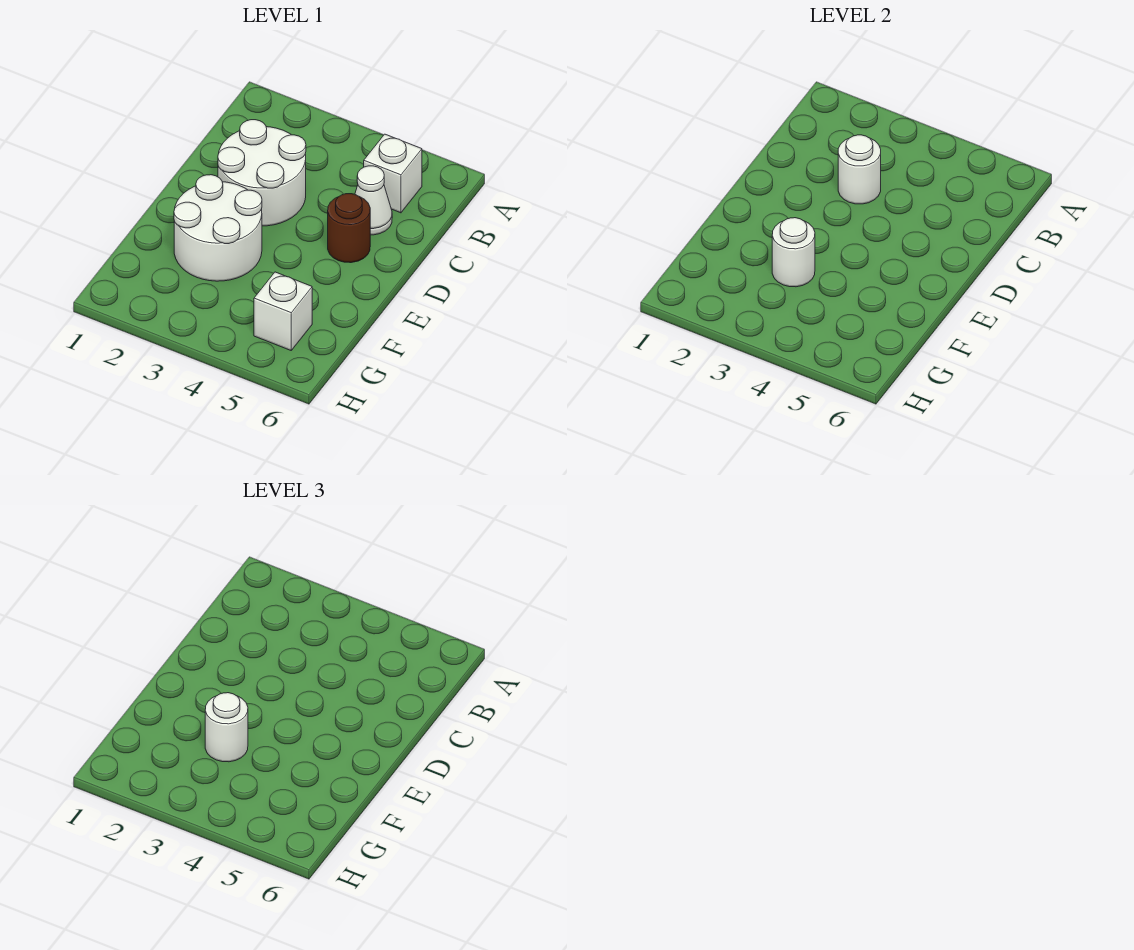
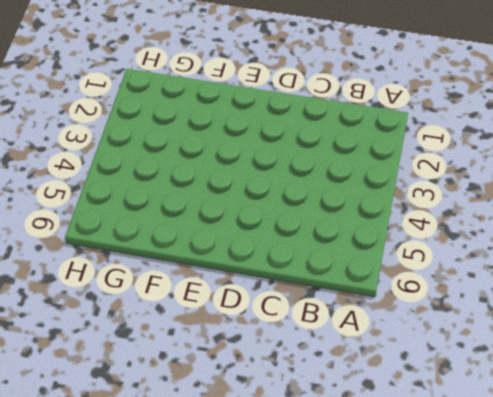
none -> white 1x1 brick [364,134,422,213]
none -> white 2x2 round brick [218,120,306,226]

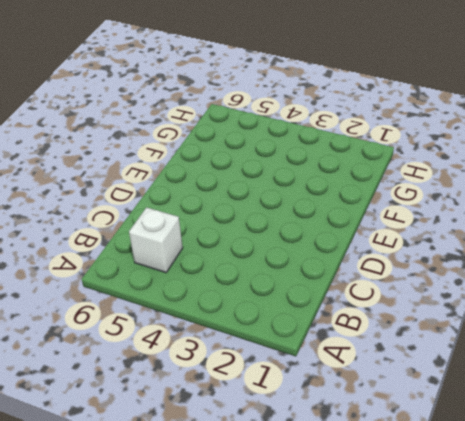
none -> white 2x2 round brick [218,120,306,226]
none -> white 1x1 cone [355,166,392,235]

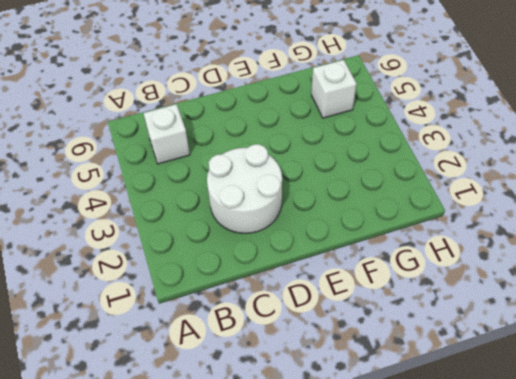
none -> white 1x1 cone [355,166,392,235]
none -> brown 1x1 round brick [328,194,370,263]

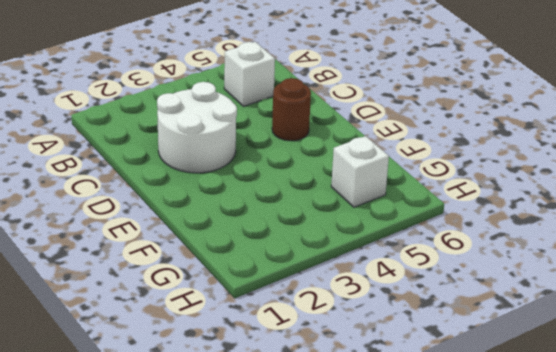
none -> white 1x1 cone [355,166,392,235]
none -> white 2x2 round brick [174,175,262,281]

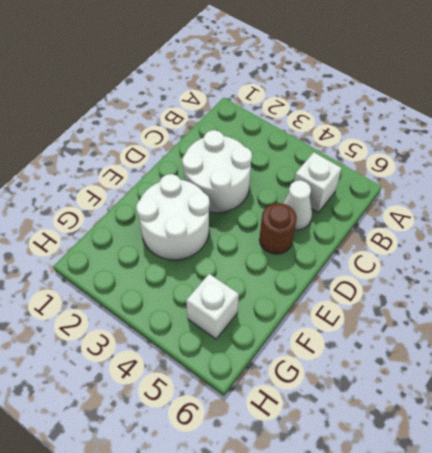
none -> white 1x1 round brick [838,135,881,204]
none -> white 1x1 round brick [772,218,815,287]

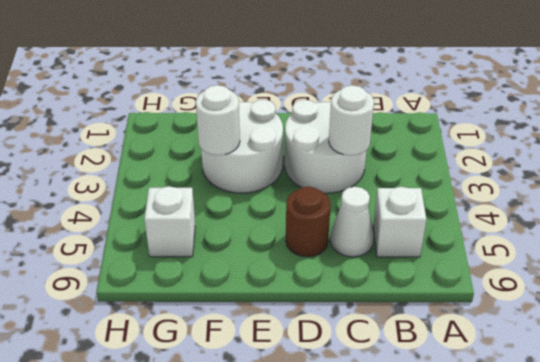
none -> white 1x1 round brick [205,693,248,762]

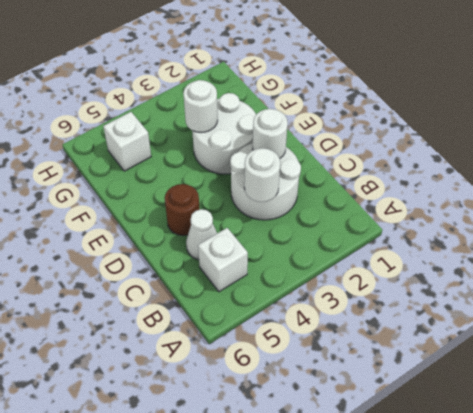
white 1x1 round brick [253,109,288,158] -> white 1x1 round brick moved to [205,693,248,762]

